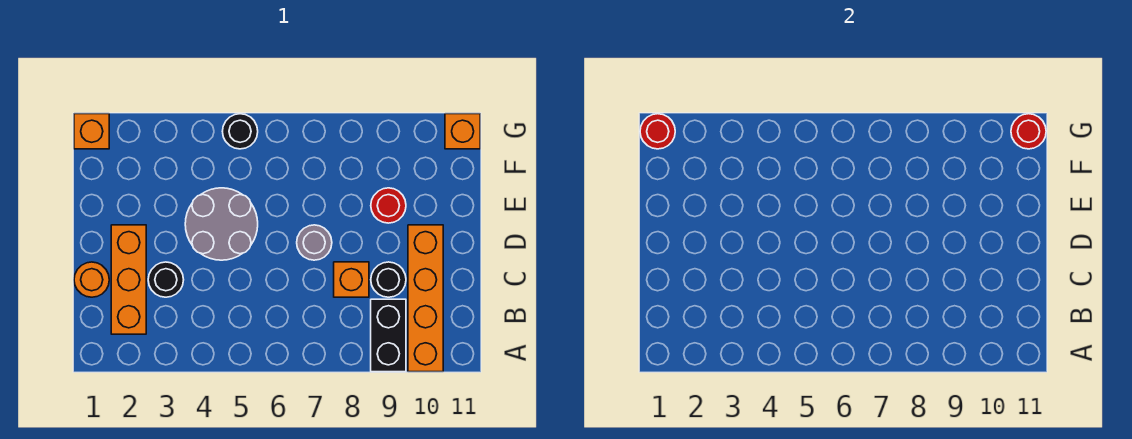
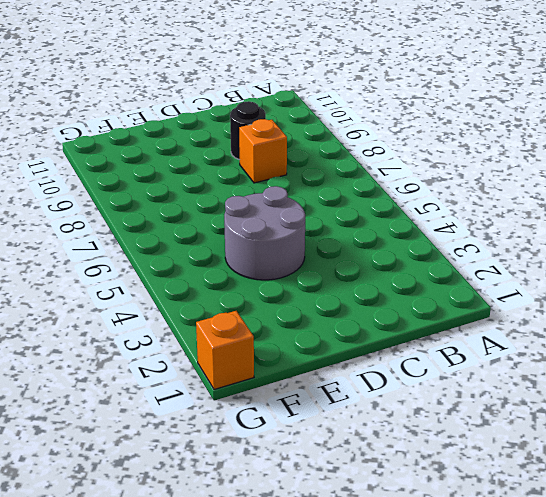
none -> black 1x2 brick [371,299,406,372]
none -> orange 1x4 brick [408,225,443,372]
none -> orange 1x3 brick [111,225,146,334]

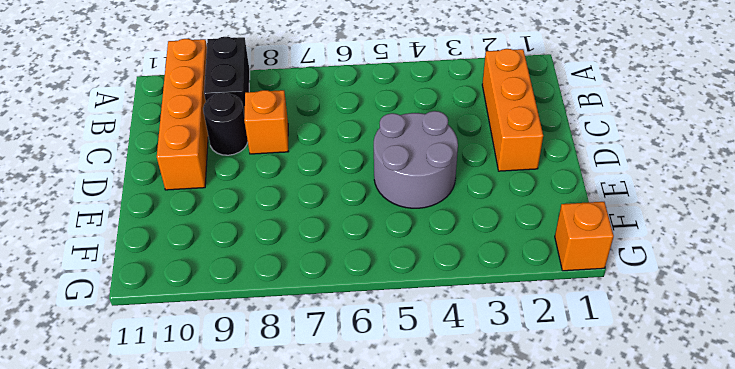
none -> orange 1x1 round brick [74,262,109,297]
none -> black 1x1 round brick [148,262,184,297]
none -> grey 1x1 round brick [297,225,332,260]

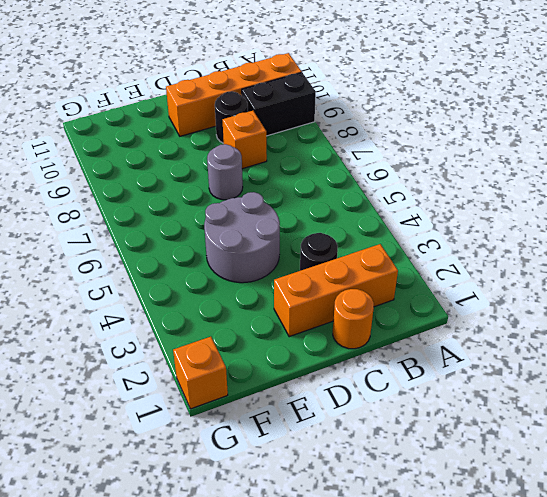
none -> red 1x1 round brick [371,188,406,223]
none -> black 1x1 round brick [222,114,258,149]
none -> orange 1x1 brick [445,114,480,149]

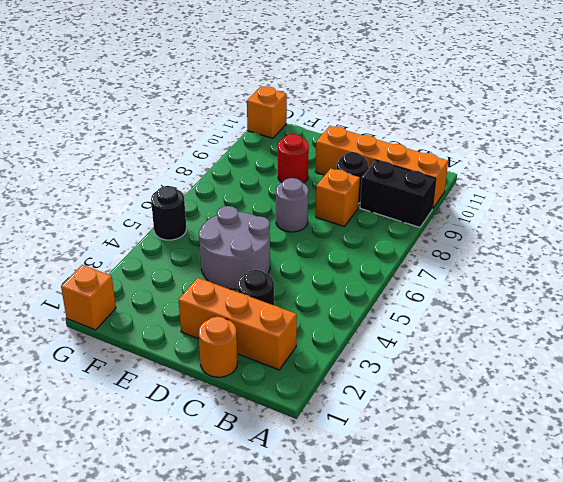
none -> red 1x1 round brick [640,114,675,149]
none -> red 1x1 round brick [1011,114,1046,149]

